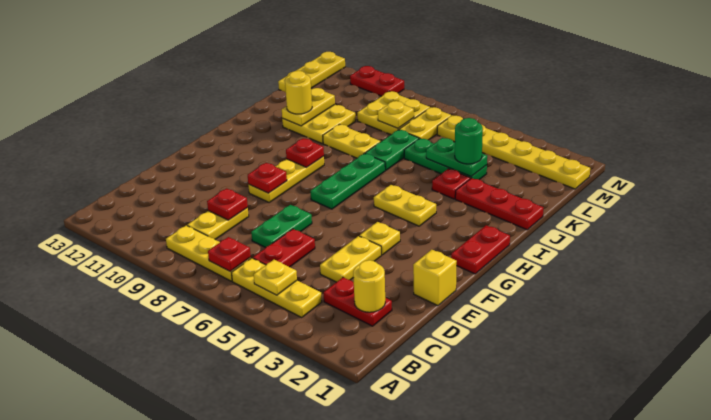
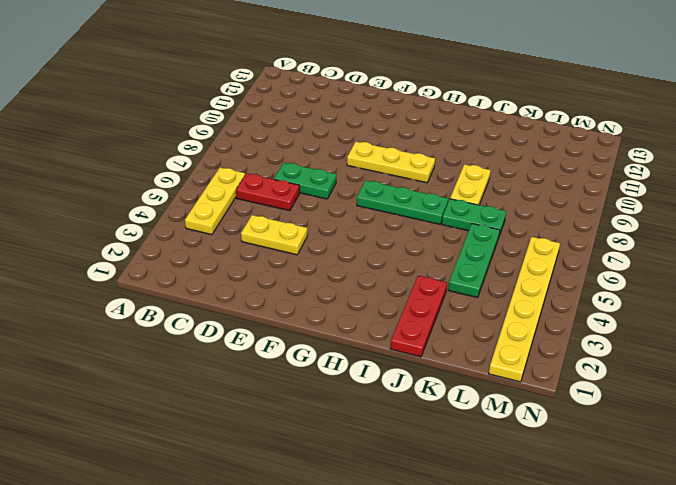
none -> yellow 1x3 plate [166,225,251,281]
none -> red 1x2 plate [323,277,392,326]
none -> yellow 1x2 plate [187,208,249,239]
none -> yellow 1x1 brick [413,250,457,306]

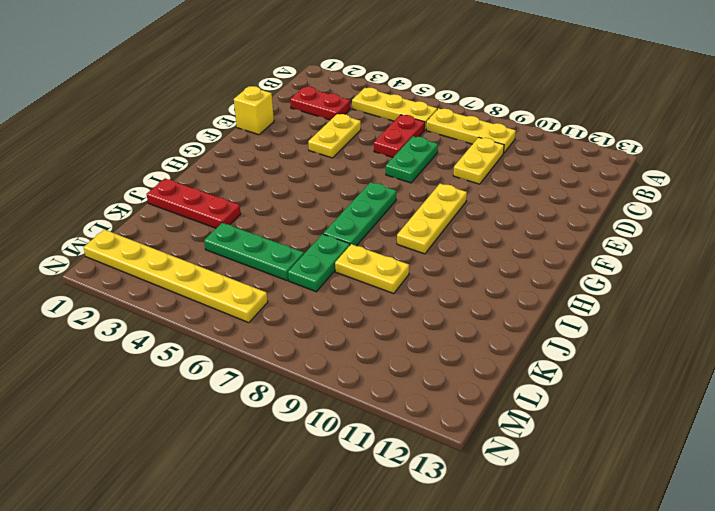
none -> yellow 1x1 plate [359,222,400,255]
none -> red 1x2 plate [451,225,510,274]
none -> yellow 1x2 plate [374,185,436,226]
none -> red 1x1 plate [432,169,470,199]

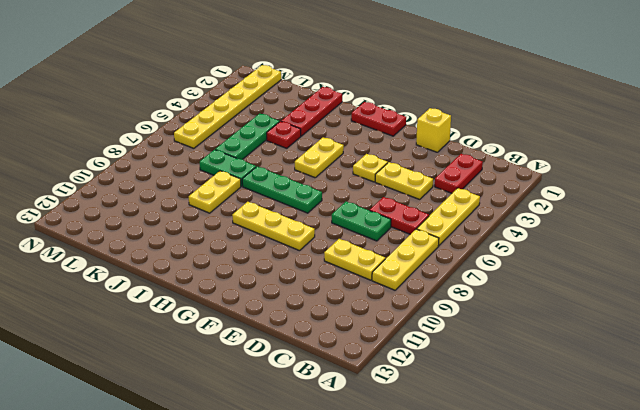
none -> yellow 2x2 plate [282,105,356,143]
none -> yellow 1x2 plate [399,107,451,140]
none -> yellow 2x2 plate [357,91,430,135]
none -> yellow 1x3 plate [278,52,345,92]

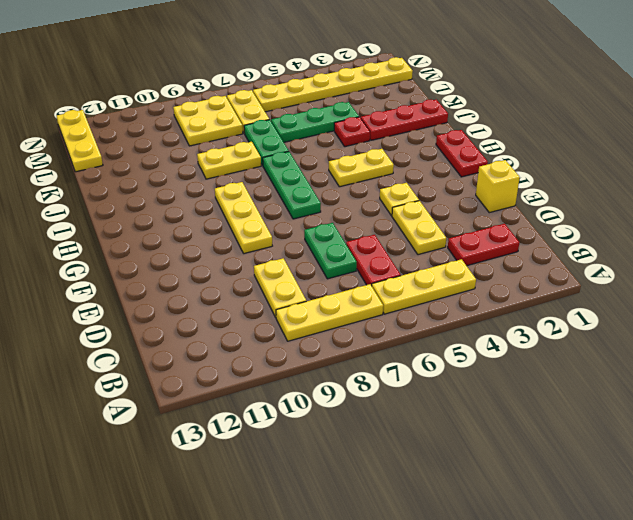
none -> yellow 2x2 plate [282,105,356,143]
none -> red 1x2 plate [350,66,404,96]
none -> yellow 1x1 plate [254,260,297,295]
none -> red 1x1 plate [208,237,251,271]

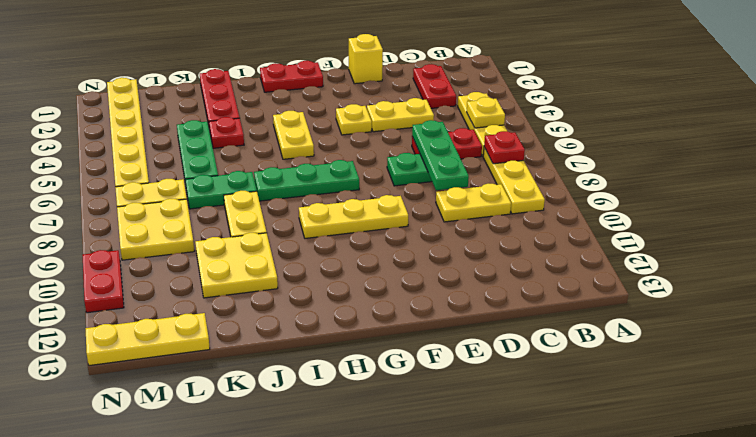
green 1x3 plate [412,120,469,190] -> none
none -> yellow 1x1 round brick [353,260,385,312]
none -> red 1x1 plate [207,188,248,220]
none -> red 1x1 plate [248,163,287,193]
none -> red 1x1 plate [286,138,324,167]

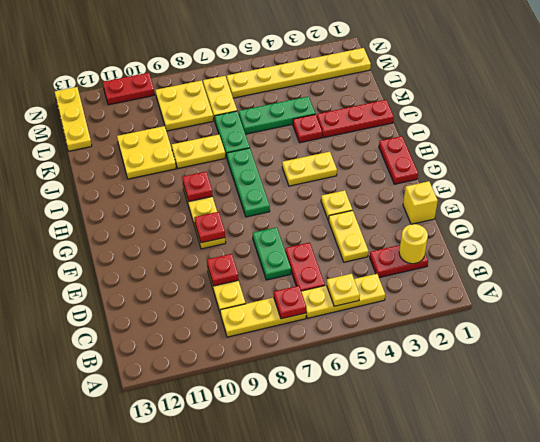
none -> yellow 1x2 plate [282,88,335,126]
none -> green 1x2 plate [426,138,487,177]
none -> yellow 1x1 plate [378,101,414,128]
none -> yellow 1x1 round brick [285,71,312,114]

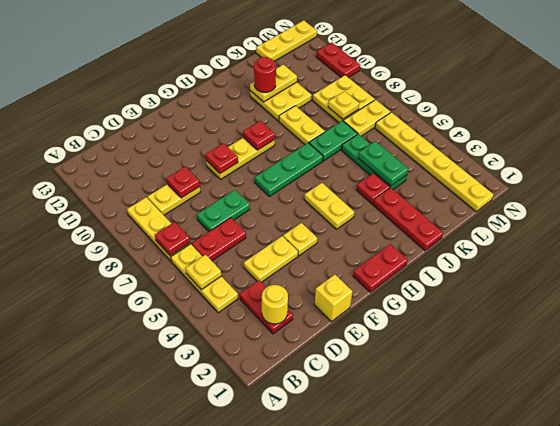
red 1x1 round brick [254,57,276,93] -> yellow 1x1 round brick [285,71,312,114]
none -> green 1x1 round brick [455,118,483,164]

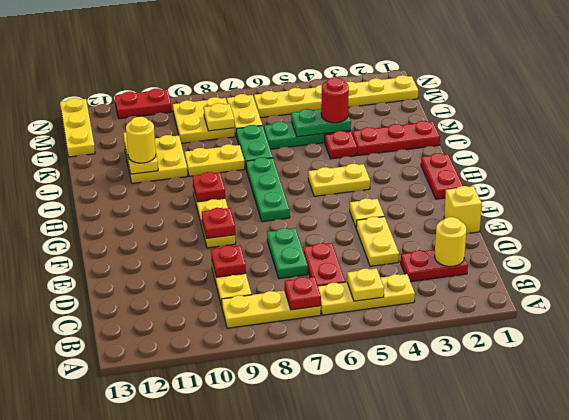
red 1x1 round brick [321,77,349,123] -> green 1x1 round brick [455,118,483,164]

